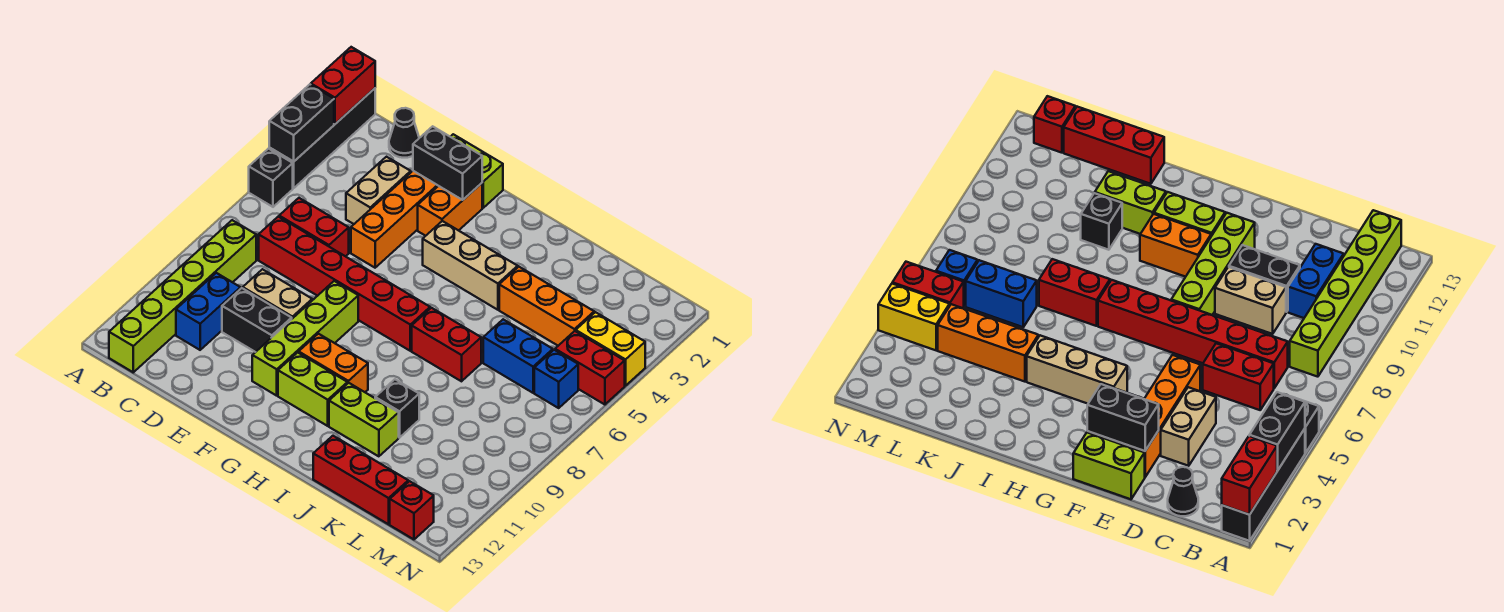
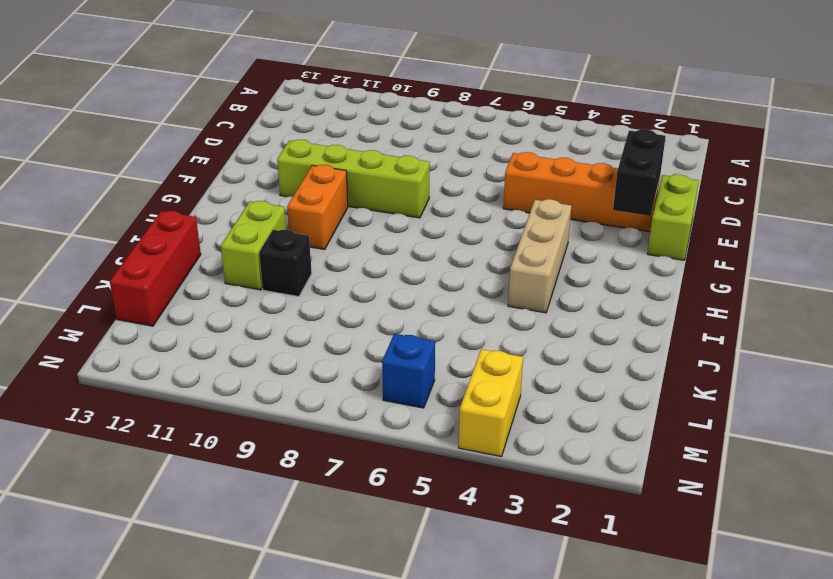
none -> black 1x4 brick [269,88,375,188]
none -> black 1x1 brick [249,149,293,207]
none -> lime 1x6 brick [109,220,256,372]
none -> black 1x1 cone [389,108,419,158]

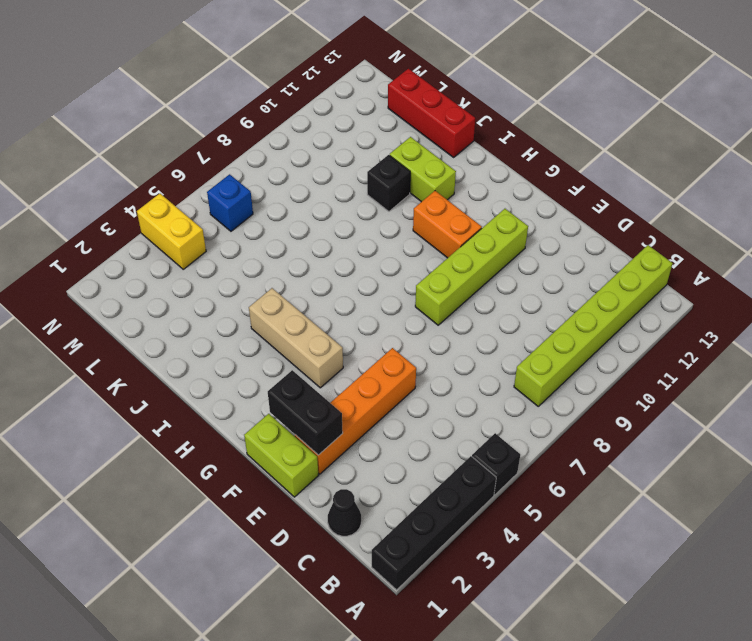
none -> red 1x2 brick [279,198,349,256]
none -> red 1x6 brick [259,217,430,351]
none -> blue 1x2 brick [176,273,241,350]
none -> tan 1x2 brick [346,157,411,224]

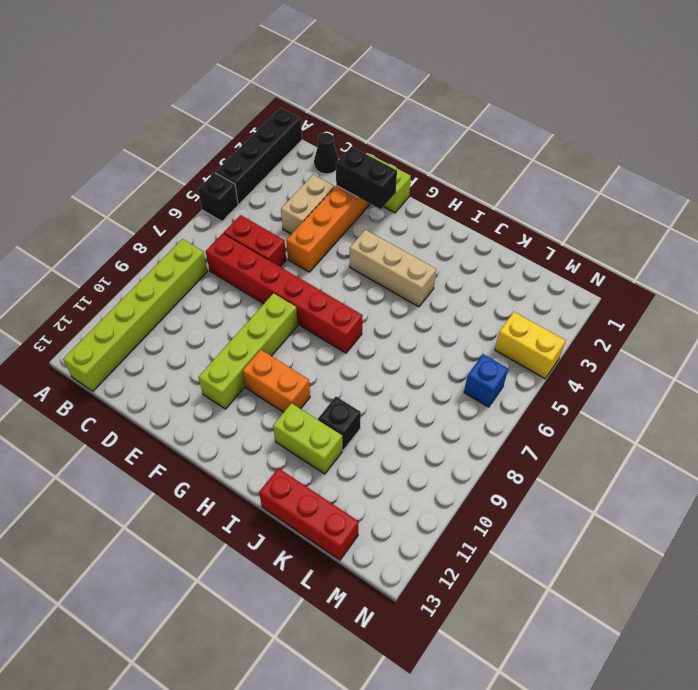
none -> blue 1x2 brick [176,273,241,350]
none -> tan 1x2 brick [243,269,312,319]
none -> black 1x2 brick [222,288,292,352]
none -> orange 1x2 brick [418,183,482,236]

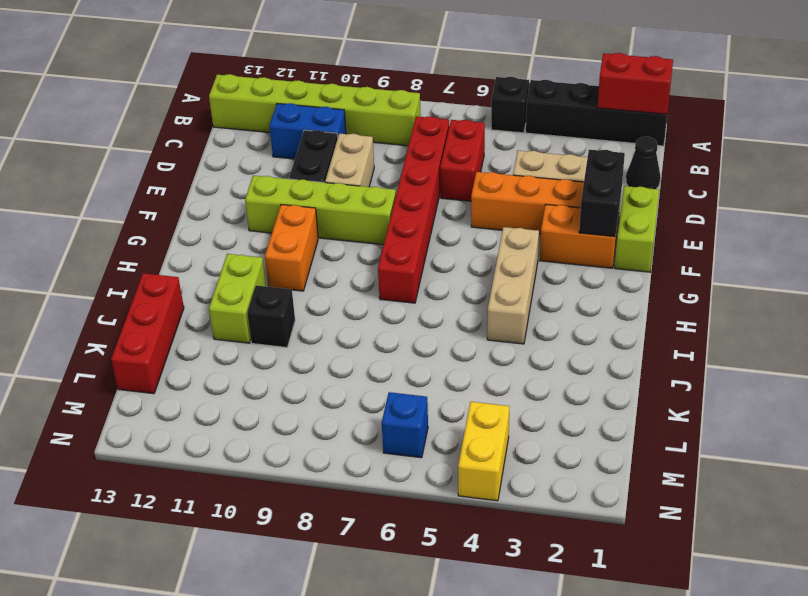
none -> lime 1x2 brick [278,352,347,426]
none -> red 1x2 brick [412,308,481,381]
none -> orange 1x3 brick [499,267,594,346]
none -> blue 1x2 brick [483,319,553,393]

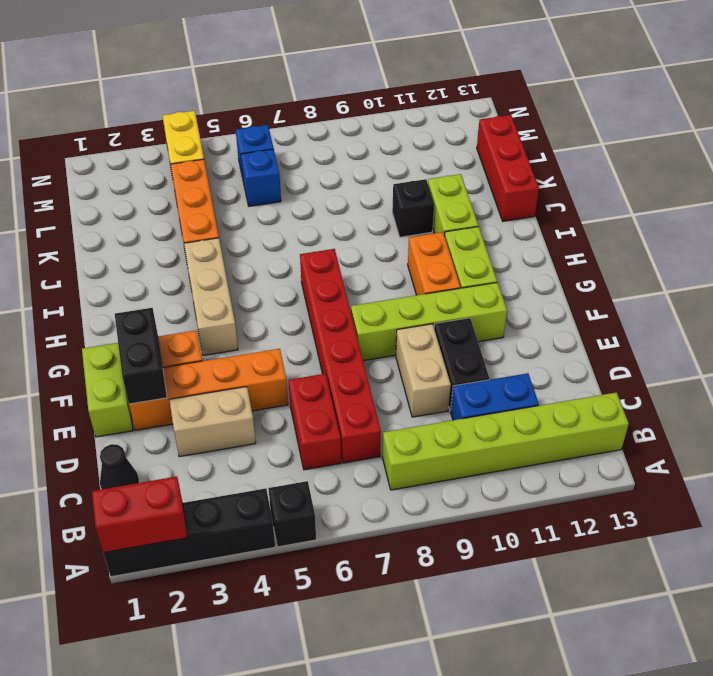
blue 1x1 brick [241,149,281,206] -> blue 1x2 brick [483,319,553,393]
none -> red 1x2 brick [412,308,481,381]
none -> red 1x2 brick [555,331,625,405]
none -> red 1x1 brick [390,481,434,539]
none -> black 1x2 brick [269,85,334,162]

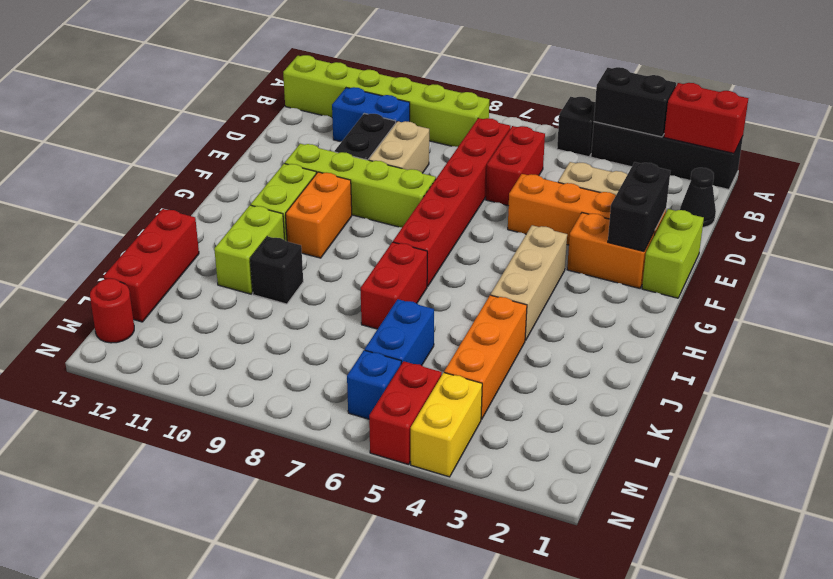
red 1x1 round brick [90,279,134,343] -> red 1x1 brick [390,481,434,539]

